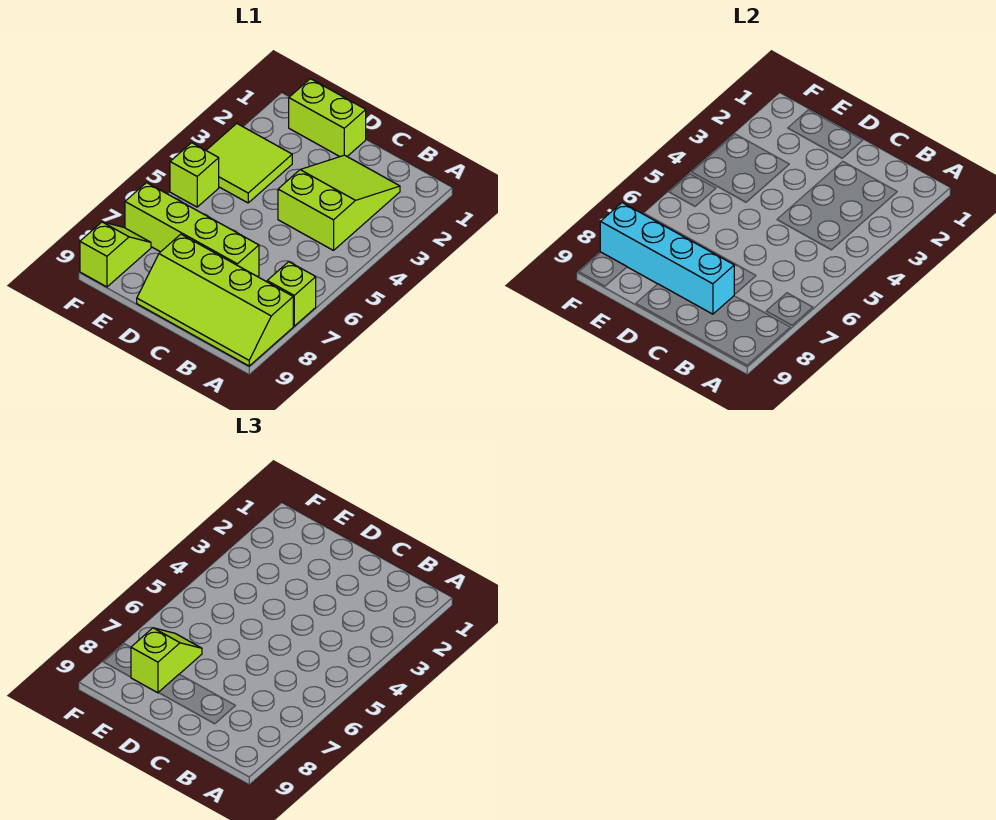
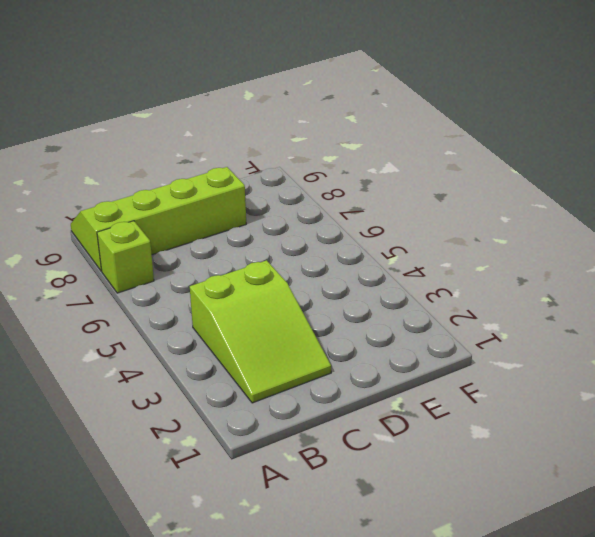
none -> lime 1x4 brick [125,183,259,277]
none -> lime 1x2 brick [289,79,366,157]

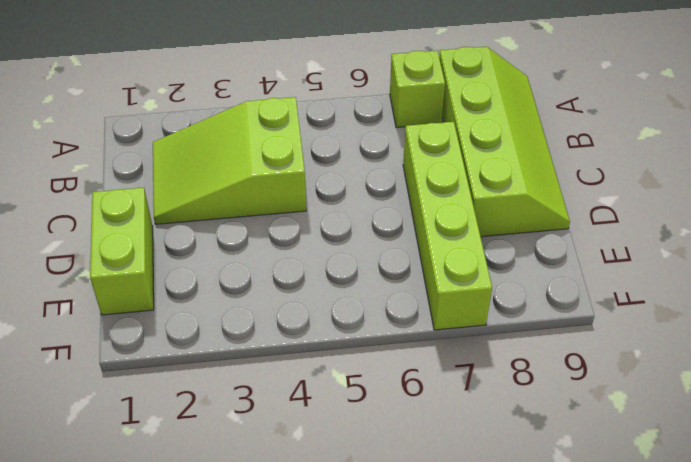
none -> lime 2x2 tile [206,124,292,203]
none -> lime 1x1 brick [170,143,219,207]

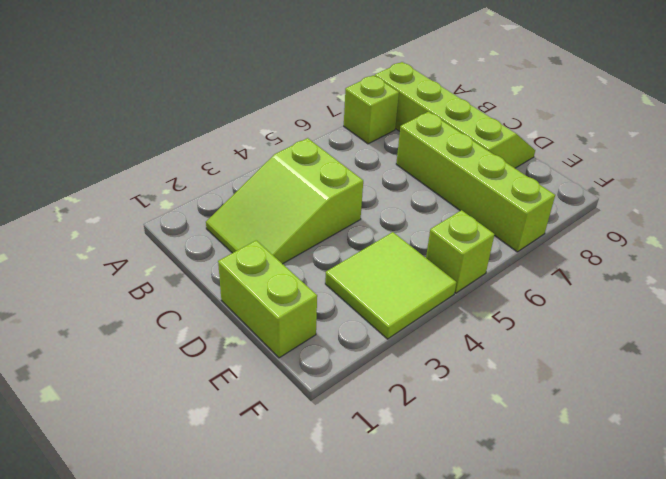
none -> lime 1x2 slope [80,222,151,287]
none -> cyan 1x4 brick [600,203,734,314]

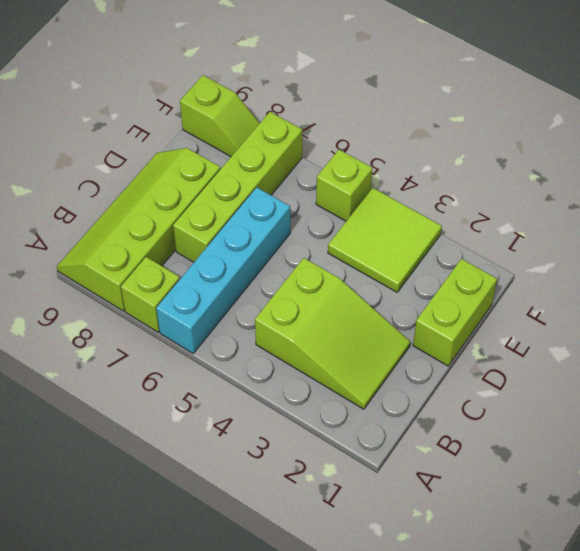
cyan 1x4 brick [156,187,290,353] -> cyan 1x4 brick moved to [600,203,734,314]
none -> lime 1x2 slope [131,628,202,693]

